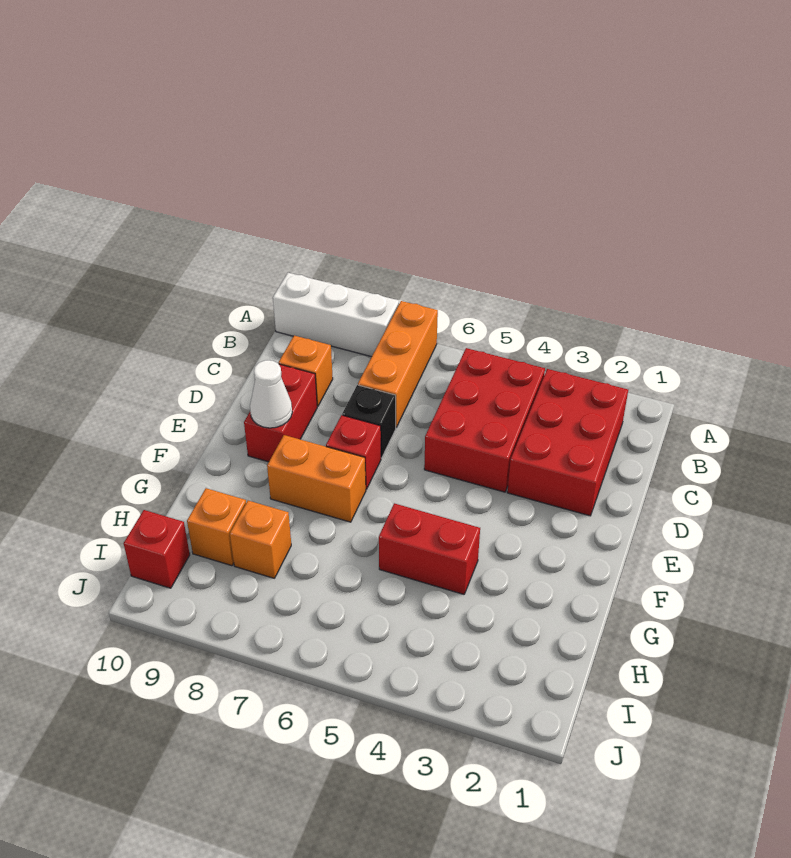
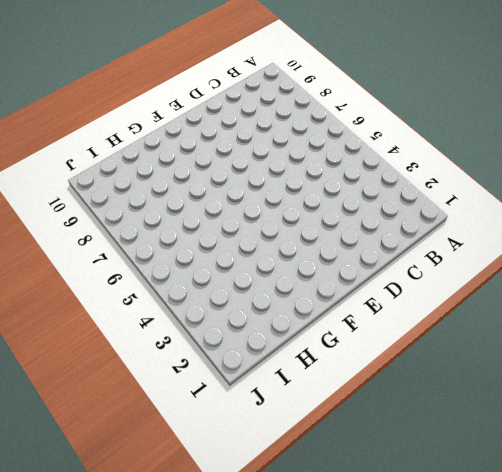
none -> orange 1x3 brick [358,301,438,427]
none -> white 1x3 brick [273,273,399,357]
none -> red 2x3 brick [507,369,628,516]

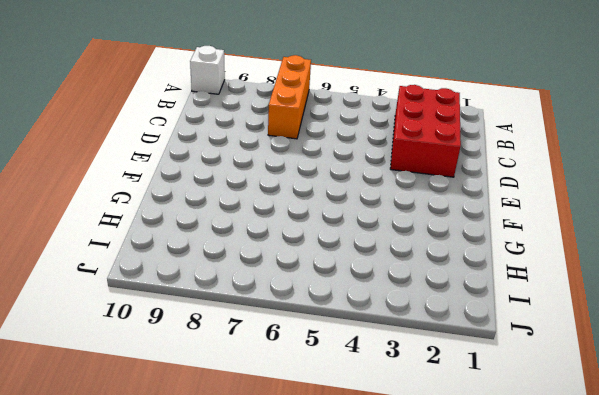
white 1x1 brick [190,46,225,94] -> white 1x3 brick [273,273,399,357]
none -> red 2x3 brick [424,348,545,492]
none -> orange 1x1 brick [278,336,333,406]
none -> black 1x1 brick [342,385,396,458]

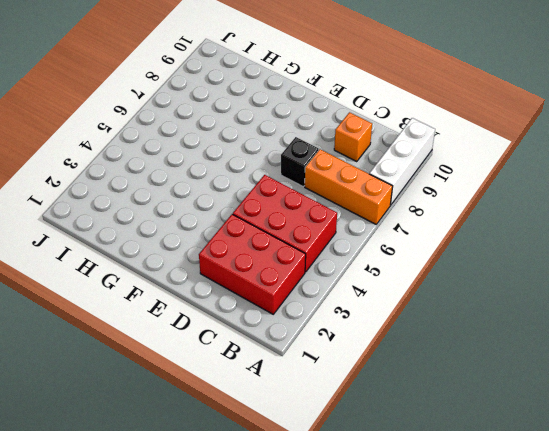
none -> red 1x2 brick [244,364,317,462]
none -> red 1x1 brick [326,415,381,489]
none -> orange 1x2 brick [267,435,366,522]

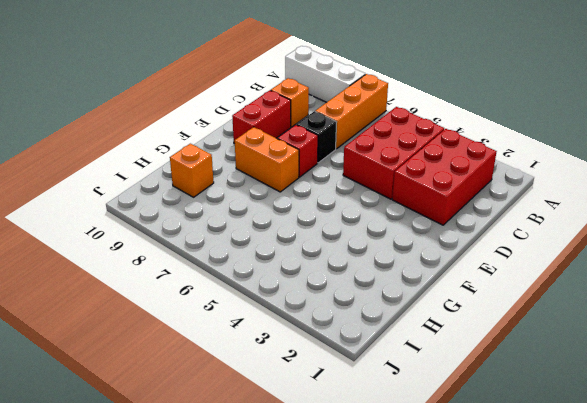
none -> red 1x2 brick [379,503,480,594]
none -> orange 1x1 brick [230,501,291,578]
none -> red 1x1 brick [124,510,190,588]

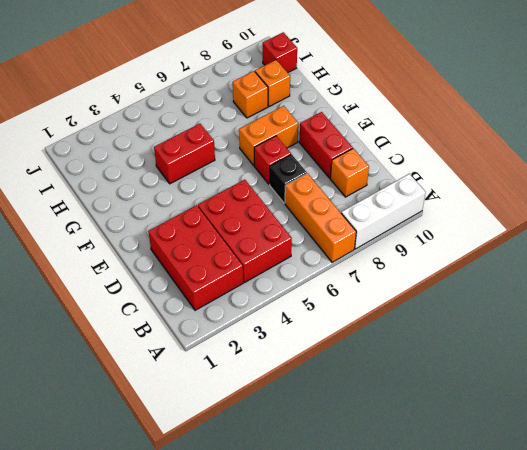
none -> white 1x1 cone [250,360,292,428]

